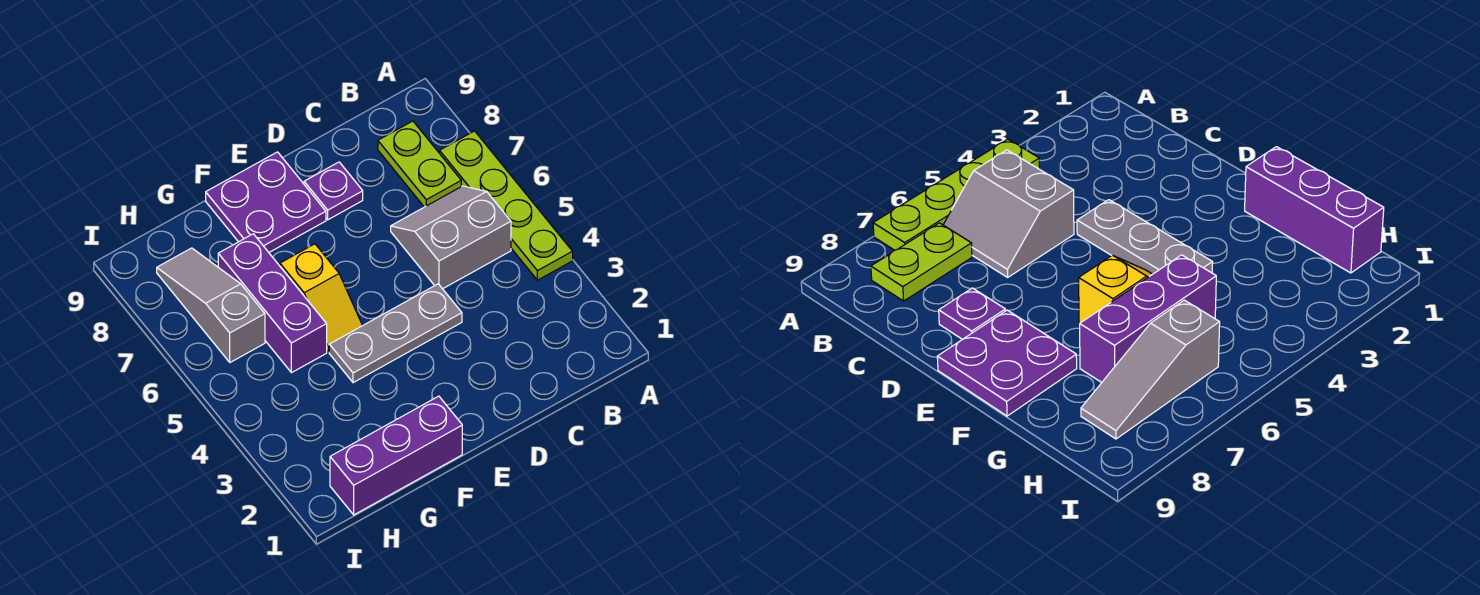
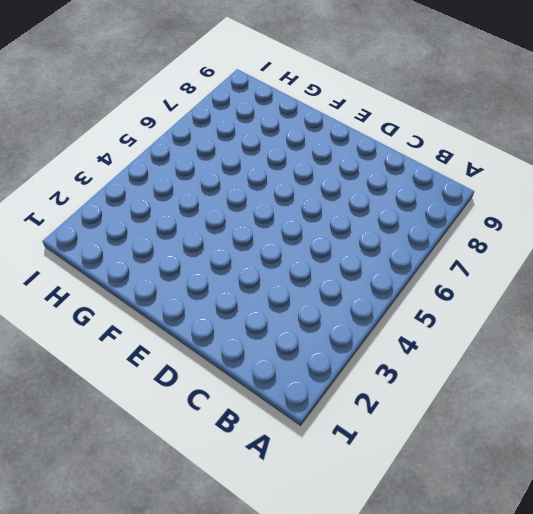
none -> lime 1x4 plate [440,131,573,280]
none -> grey 2x2 slope [391,186,511,289]

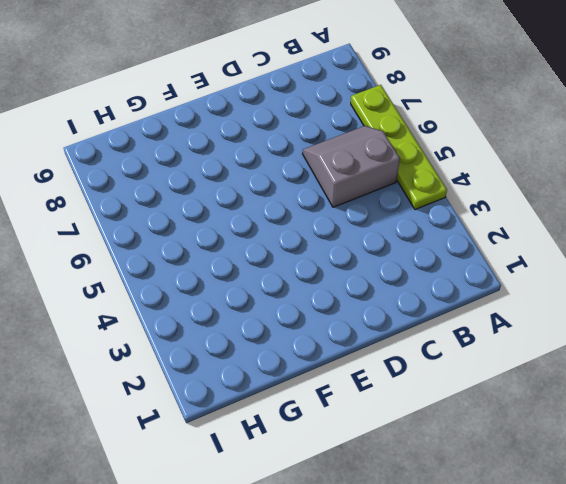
none -> lime 1x2 plate [378,121,461,207]
none -> grey 1x3 plate [329,284,462,383]

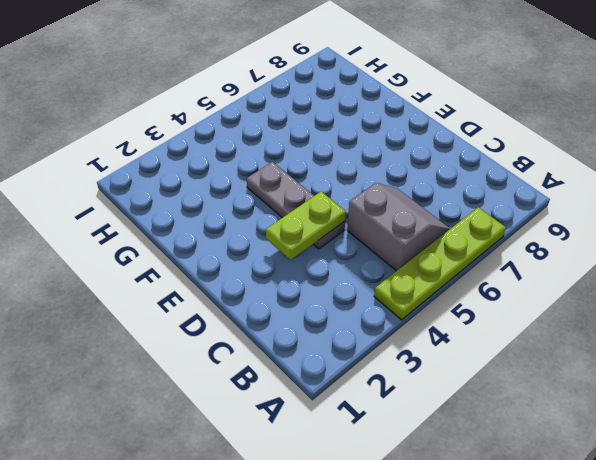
lime 1x2 plate [266,192,346,260] -> lime 1x2 plate moved to [378,121,461,207]
none -> purple 1x1 plate [304,162,363,220]
none -> purple 2x2 plate [206,152,326,252]

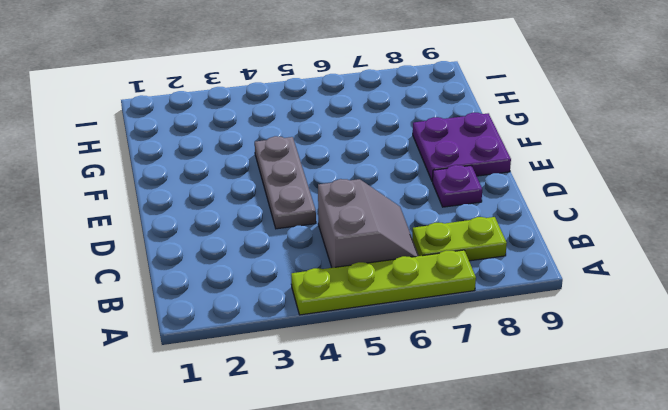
none -> purple 1x3 brick [330,396,462,515]
none -> yellow 1x2 slope [280,244,363,352]

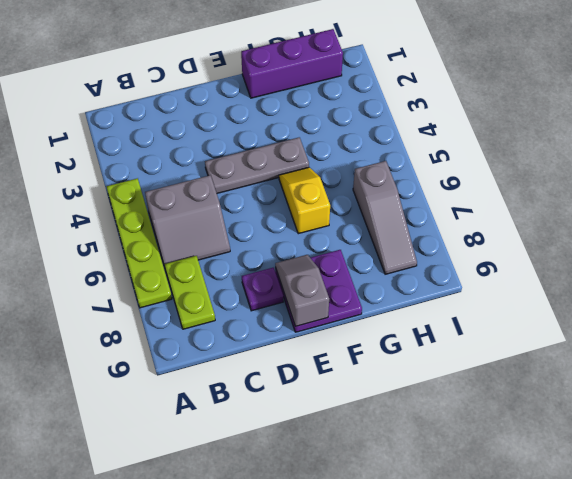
grey 1x2 slope [275,255,329,326] -> none
none -> purple 1x3 brick [218,234,327,373]

